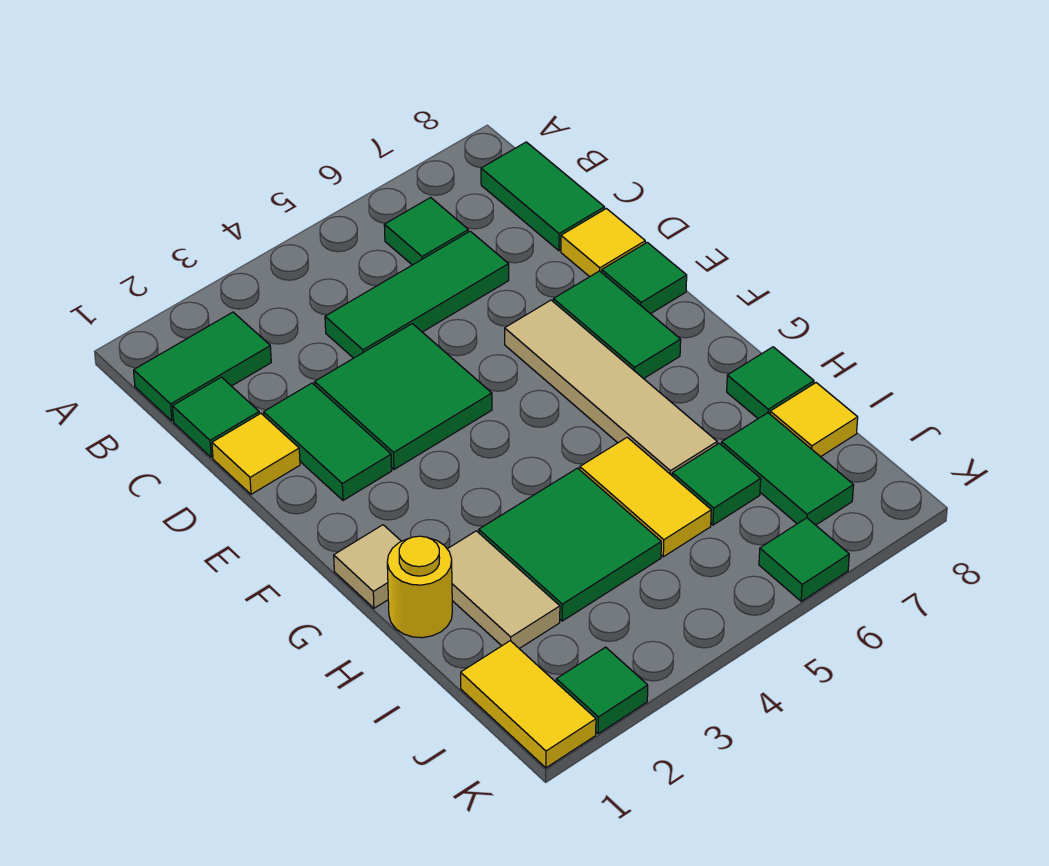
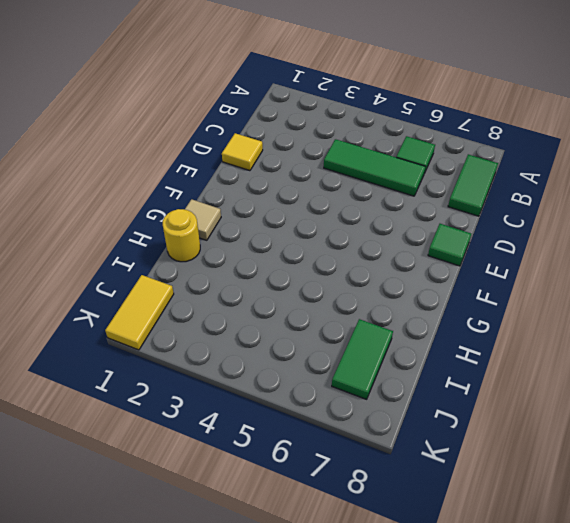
none -> green 1x2 tile [134,312,271,421]
none -> green 1x1 tile [173,377,259,457]
none -> green 1x2 tile [264,383,392,500]

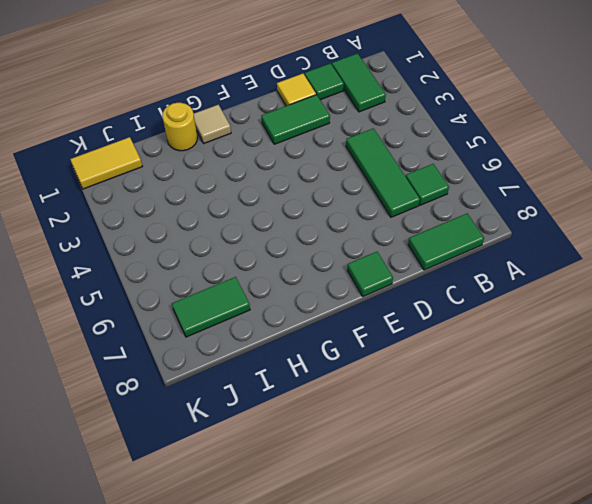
none -> green 2x2 tile [315,324,492,469]
none -> yellow 1x1 tile [561,209,645,277]
none -> tan 1x4 tile [505,300,717,475]

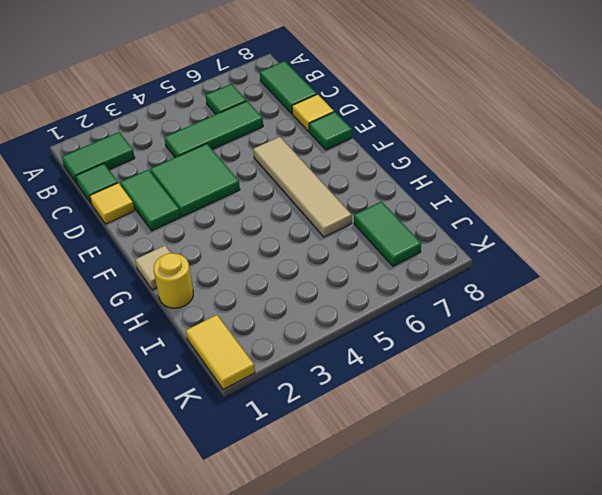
none -> green 1x2 tile [553,271,681,379]
none -> tan 1x2 tile [448,531,560,649]
none -> green 2x2 tile [479,468,661,621]

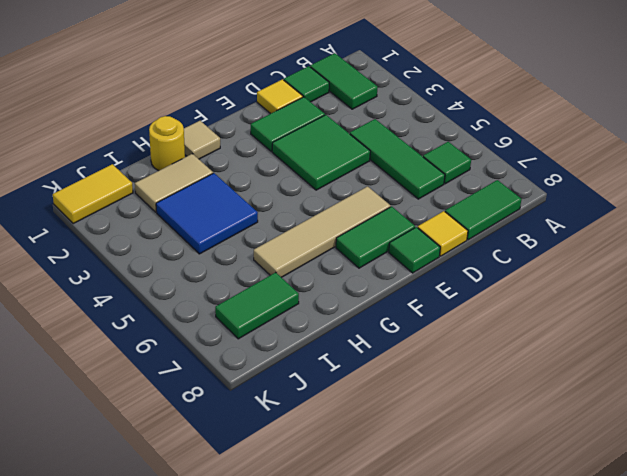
blue 2x2 tile [156,173,258,254] -> green 2x2 tile [479,468,661,621]
none -> yellow 1x2 tile [580,437,711,557]
none -> green 1x1 tile [727,347,814,419]
none -> green 1x1 tile [672,443,761,525]

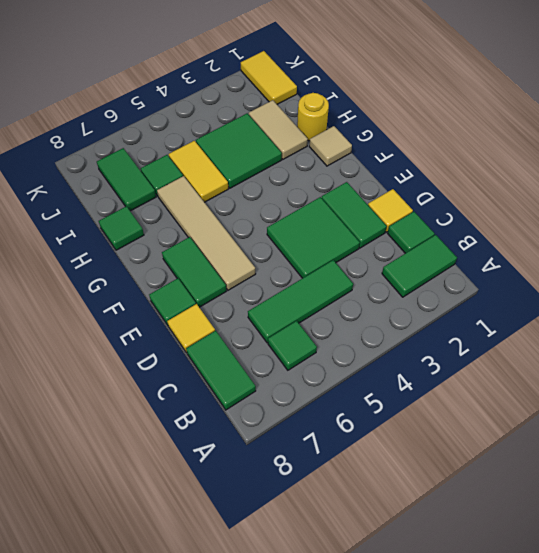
none -> yellow 1x1 tile [770,383,858,457]
none -> green 1x1 tile [556,647,648,734]
none -> green 1x1 tile [759,518,849,601]

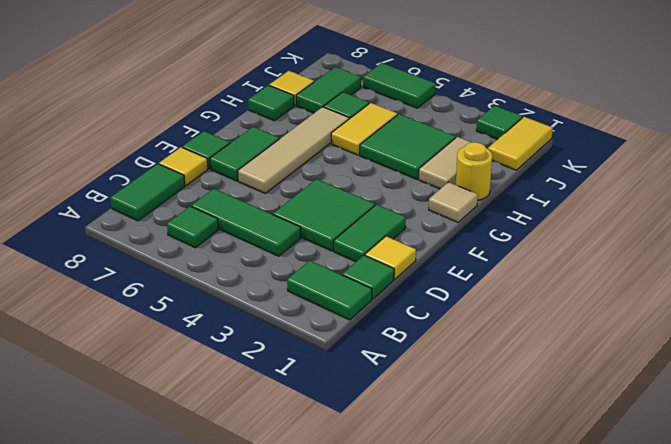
green 1x2 tile [363,63,436,108] -> green 1x1 tile [759,518,849,601]

